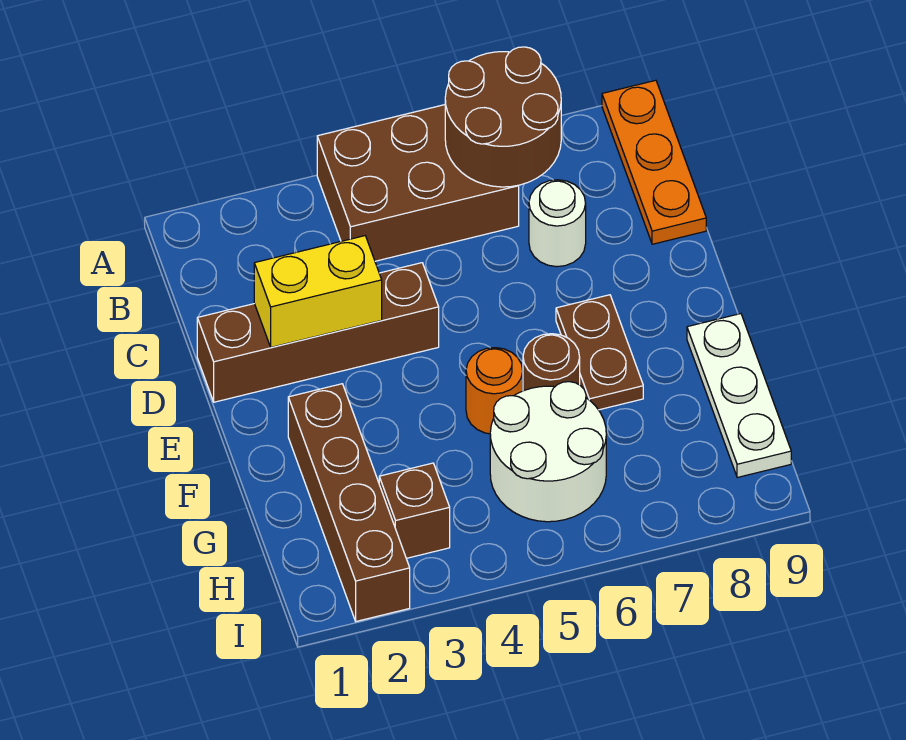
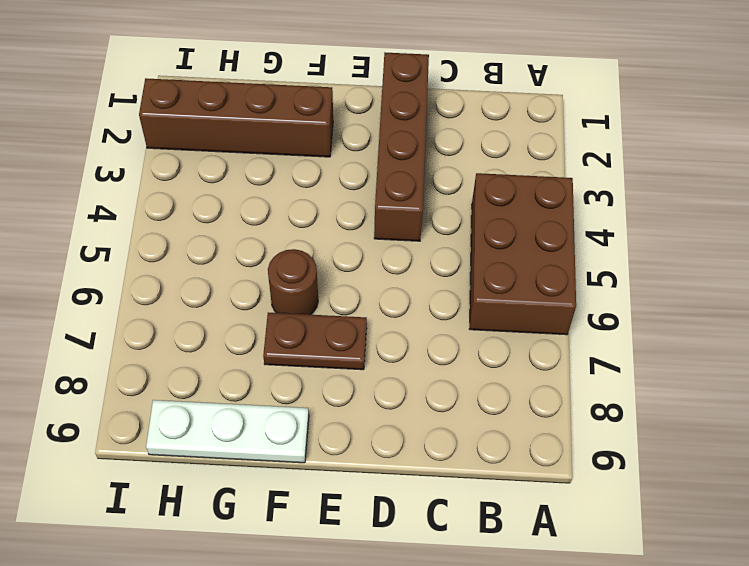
none -> orange 1x3 plate [602,80,706,244]
none -> white 1x1 round brick [529,180,586,267]
none -> orange 1x1 round brick [466,348,523,434]

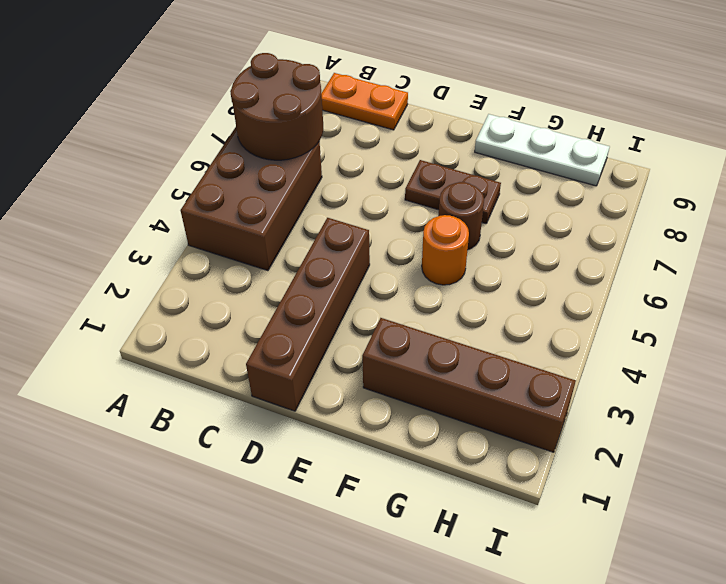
orange 1x2 plate [321,73,408,130] -> orange 1x3 plate [602,80,706,244]
none -> white 1x1 round brick [529,180,586,267]
none -> white 2x2 round brick [490,382,606,522]
none -> brown 1x1 brick [379,463,450,558]

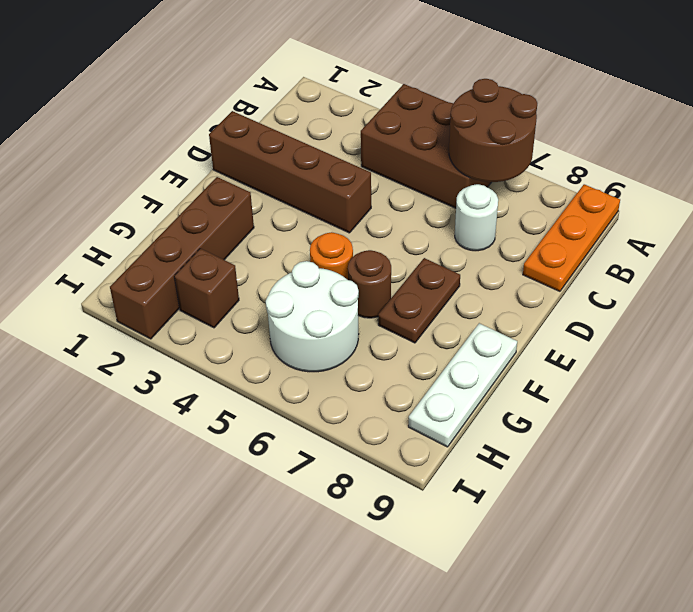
none -> yellow 1x2 brick [254,236,382,347]

